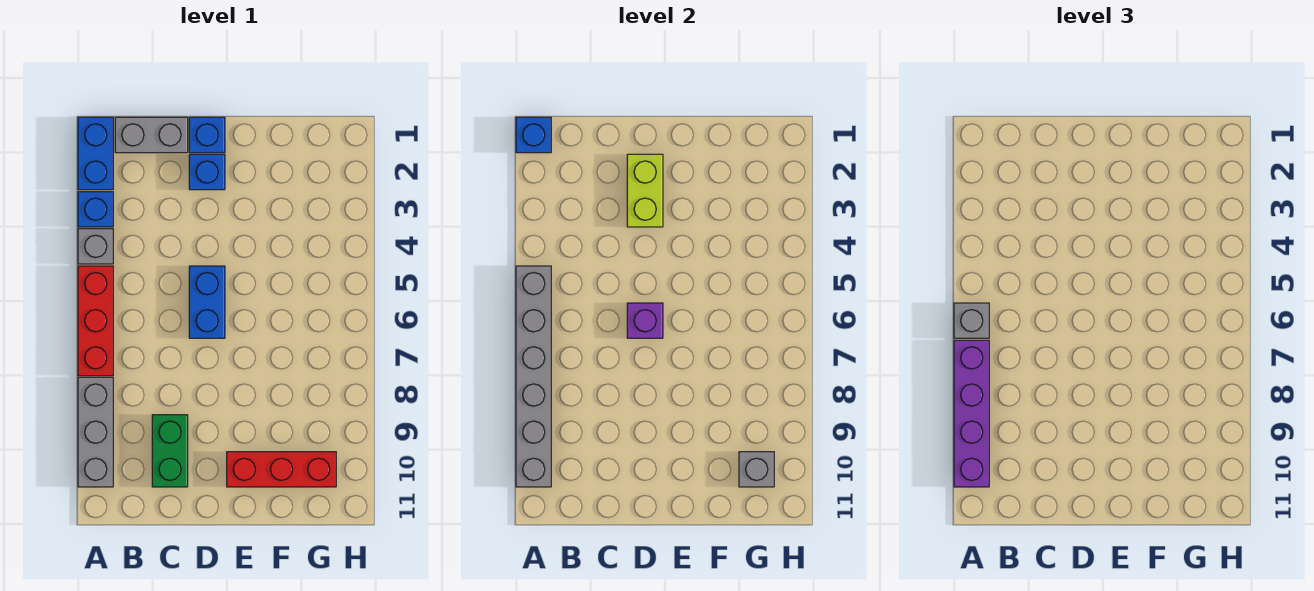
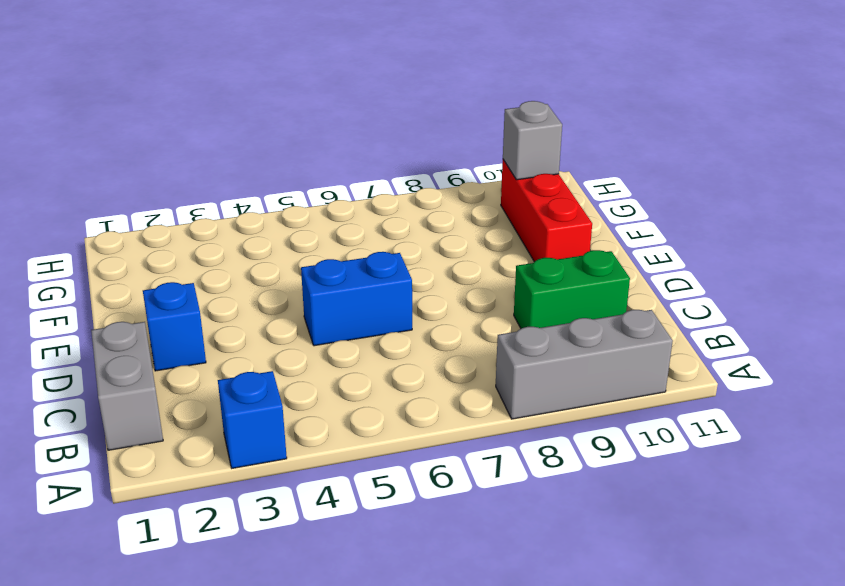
none -> blue 1x2 brick [78,117,113,190]
none -> grey 1x1 brick [78,229,113,264]
none -> red 1x3 brick [78,266,113,376]

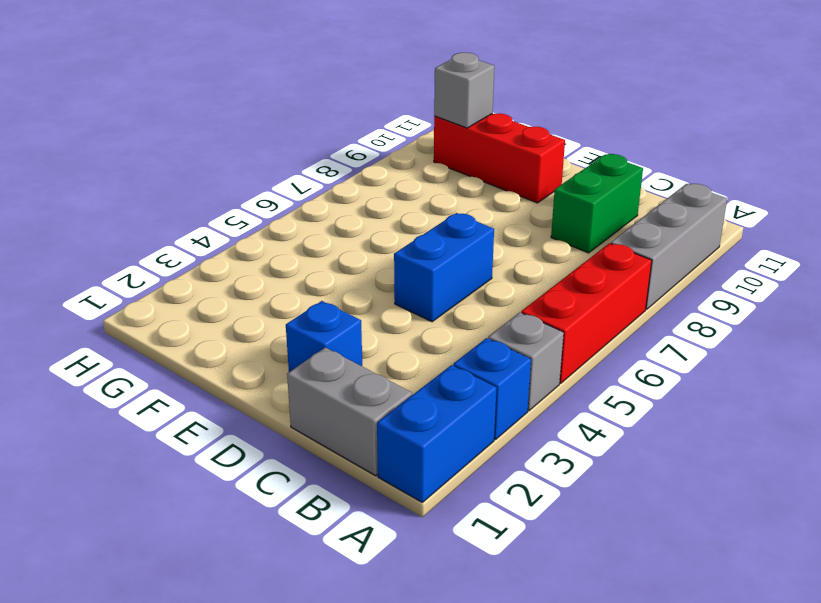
none -> blue 1x1 brick [189,117,225,153]
none -> blue 1x1 brick [516,117,551,153]
none -> grey 1x6 brick [516,266,551,487]

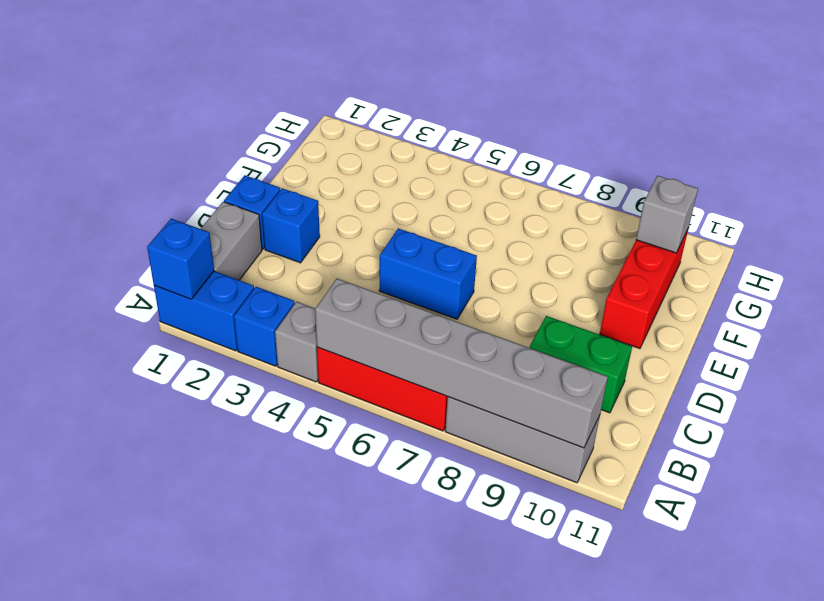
none -> lime 1x2 brick [627,154,663,227]
none -> purple 1x1 brick [627,303,663,338]
none -> grey 1x1 brick [954,303,989,338]

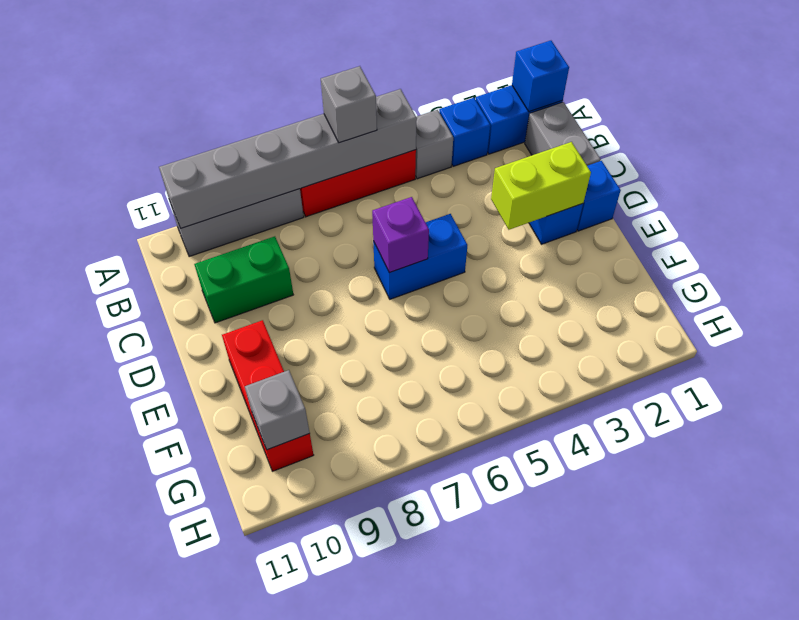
none -> purple 1x4 brick [954,340,989,487]

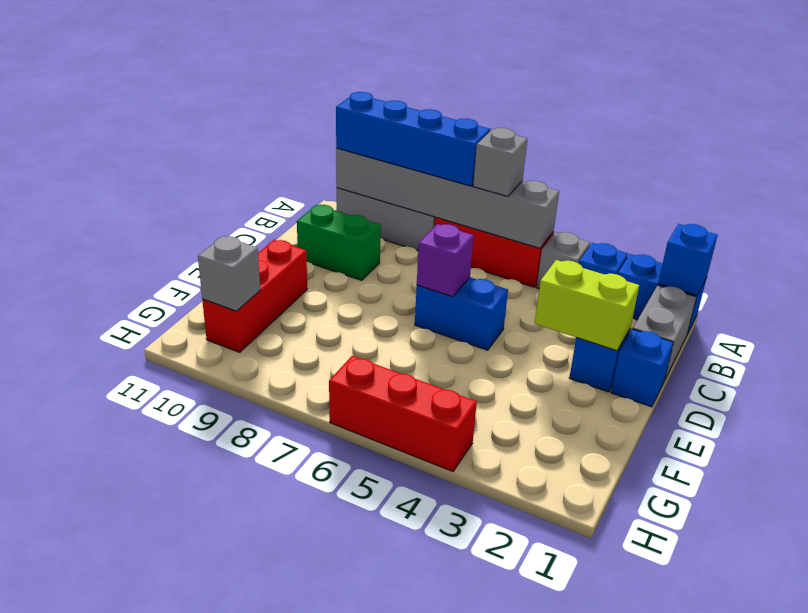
blue 1x4 brick [336,92,491,186] -> purple 1x4 brick [954,340,989,487]
red 1x3 brick [329,356,477,471] -> none

